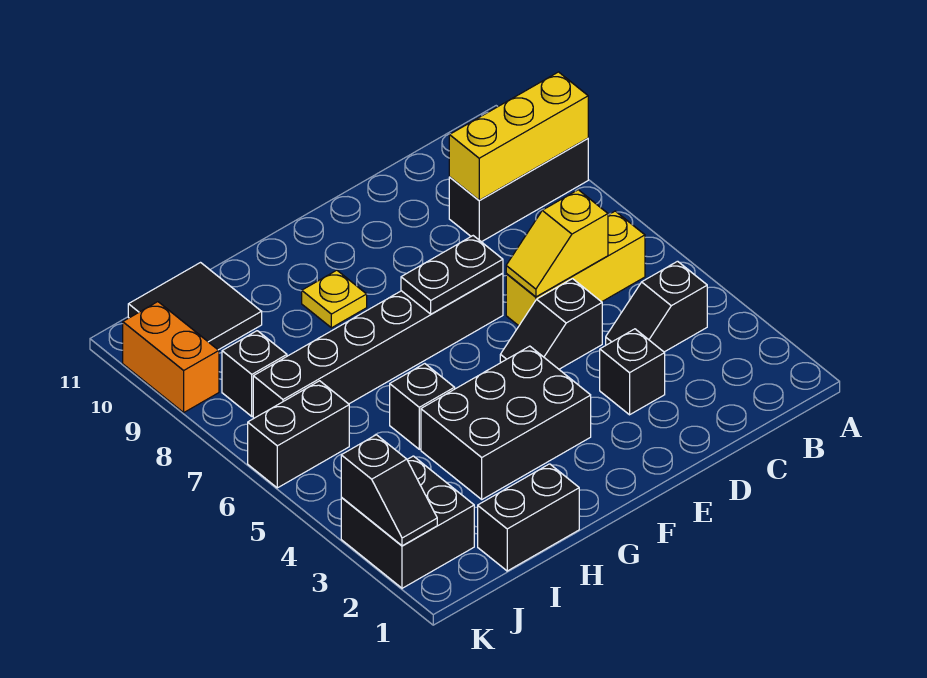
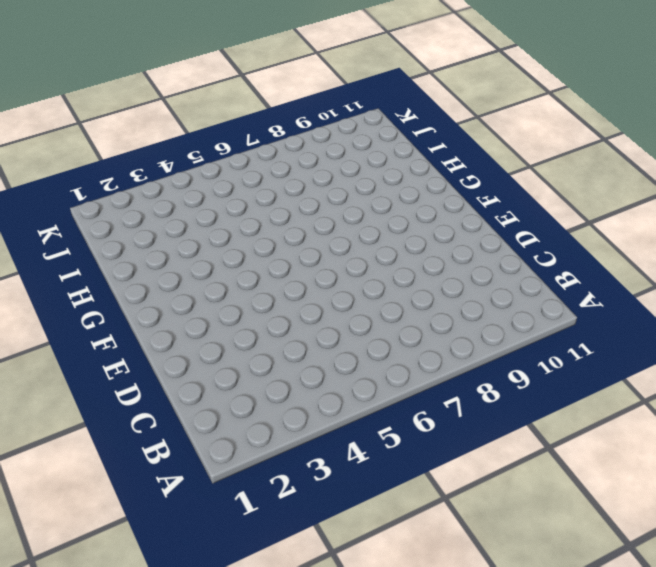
none -> black 1x3 brick [449,139,588,242]
none -> black 1x2 slope [606,261,707,352]
none -> yellow 1x3 brick [506,211,645,326]

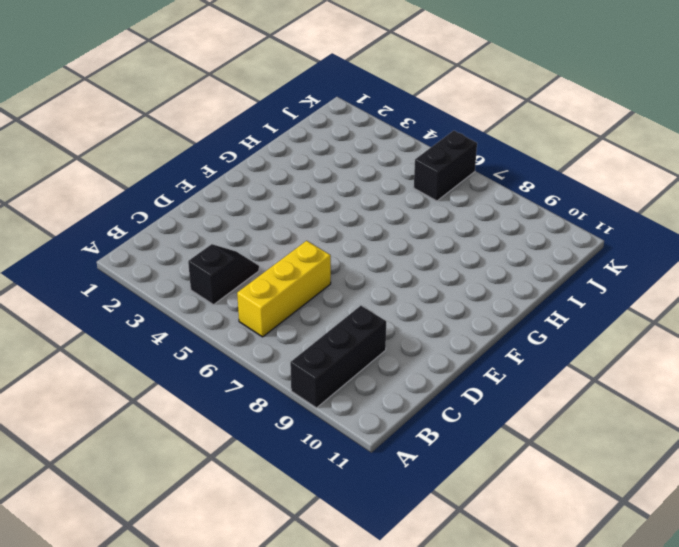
none -> black 1x1 brick [600,329,665,415]
none -> black 1x2 slope [500,279,602,369]
none -> black 1x6 brick [253,273,503,418]

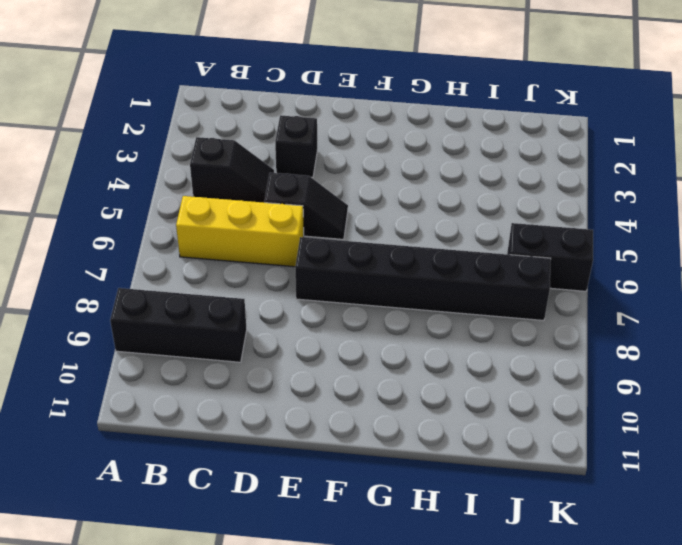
none -> black 2x3 brick [421,346,591,499]
none -> yellow 1x1 plate [302,270,367,328]
none -> black 1x2 brick [478,464,579,571]

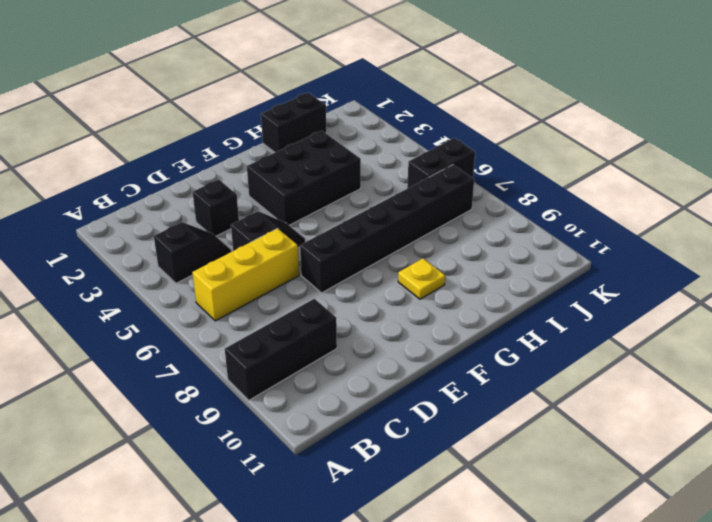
none -> black 1x1 brick [390,364,455,449]
none -> black 2x2 tile [128,263,262,350]
none -> black 2x2 brick [341,456,474,588]

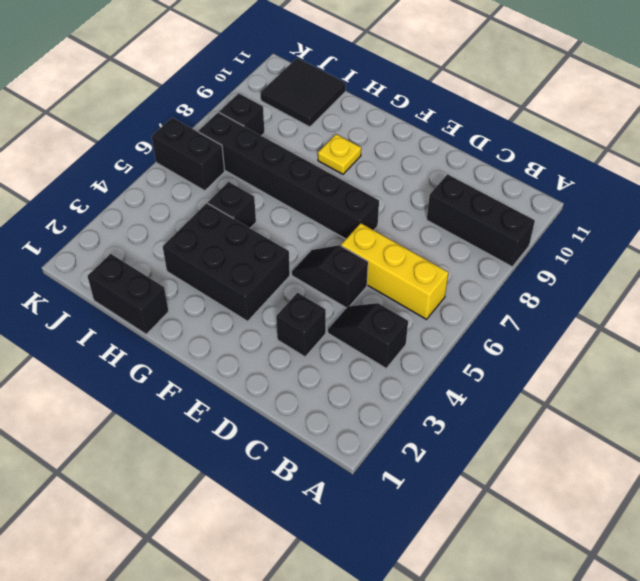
none -> black 2x2 brick [341,456,474,588]
none -> orange 1x2 brick [123,302,219,412]
none -> yellow 1x3 brick [449,72,588,200]

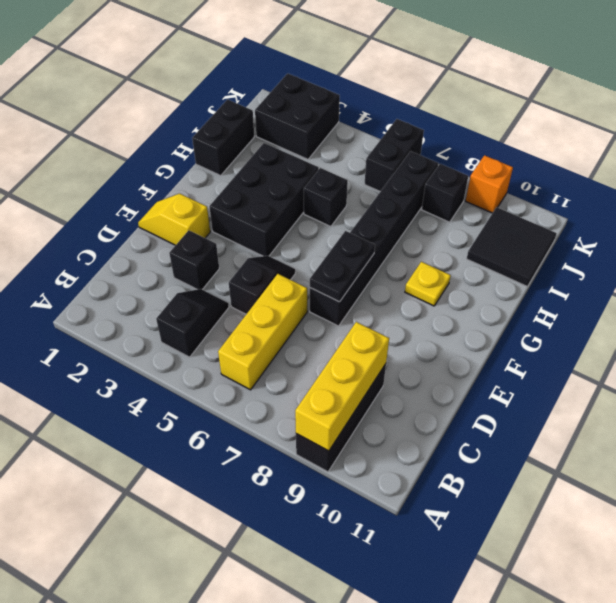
yellow 1x2 slope [138,194,210,245] -> yellow 1x2 slope turned to [506,190,608,297]
orange 1x1 brick [466,155,513,213] -> orange 1x2 brick [123,302,219,412]
none -> black 1x2 slope [341,435,437,546]

